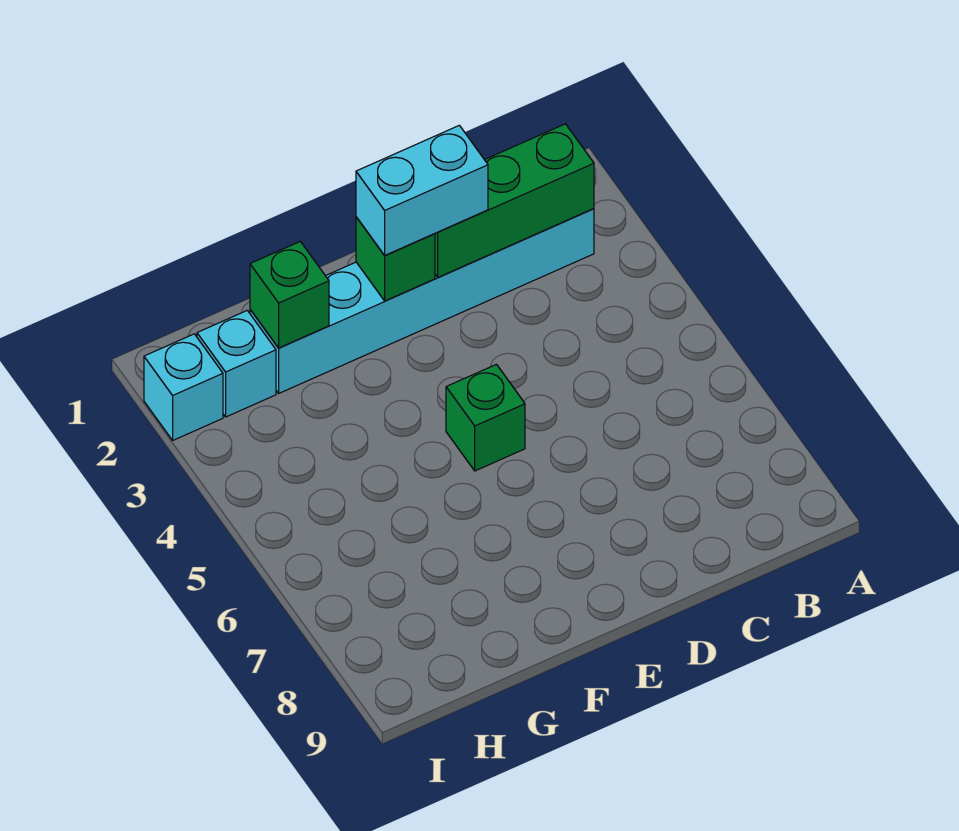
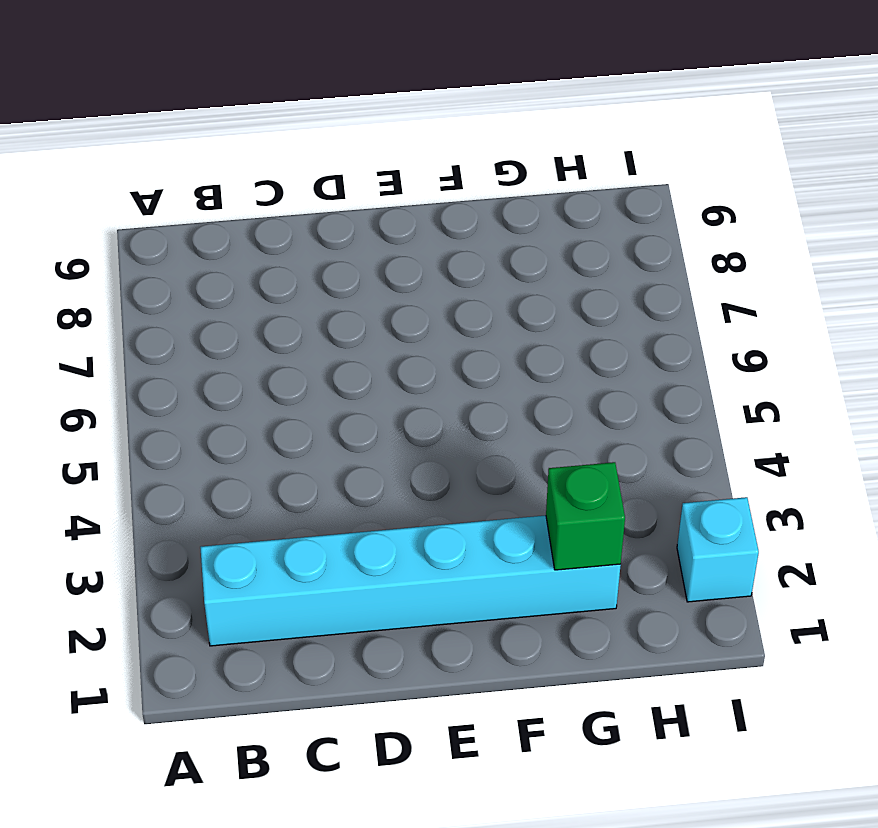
none -> green 1x1 brick [446,364,525,471]
none -> cyan 1x1 brick [197,310,276,417]

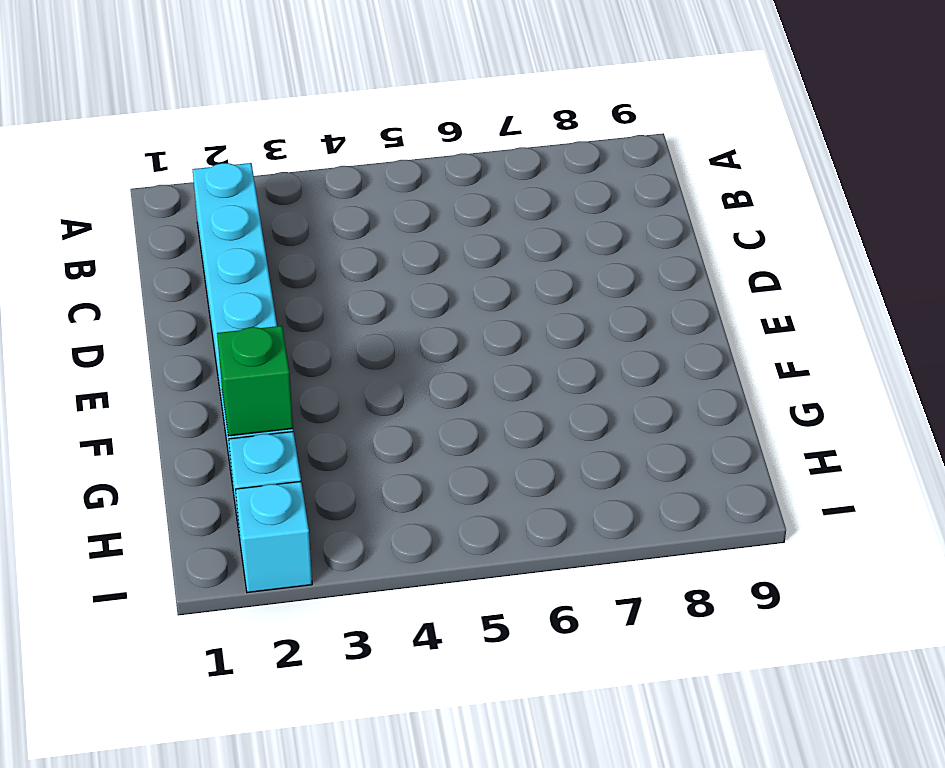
none -> green 1x1 brick [446,364,525,471]
none -> green 1x3 brick [435,124,594,277]

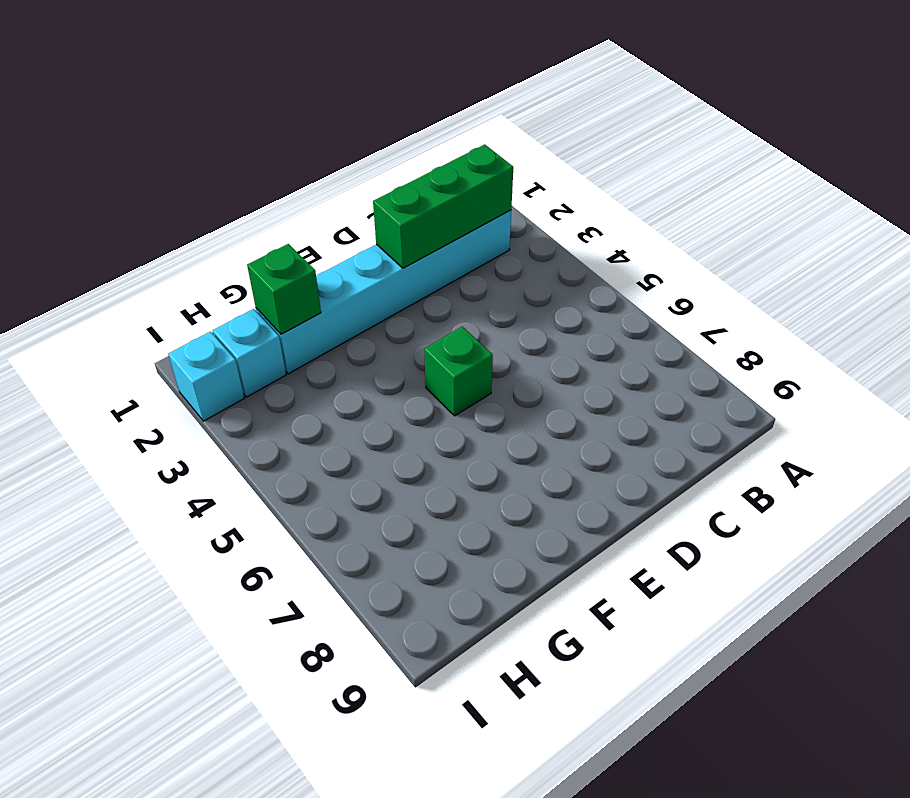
none -> green 1x1 brick [356,217,435,301]
none -> cyan 1x2 brick [356,125,488,255]

